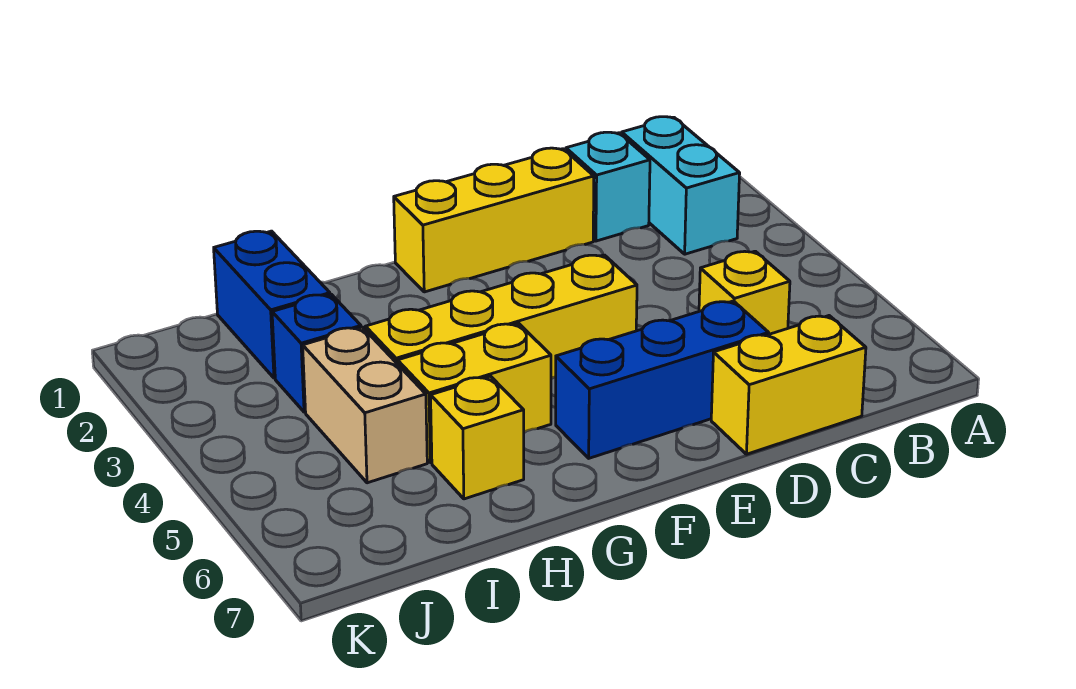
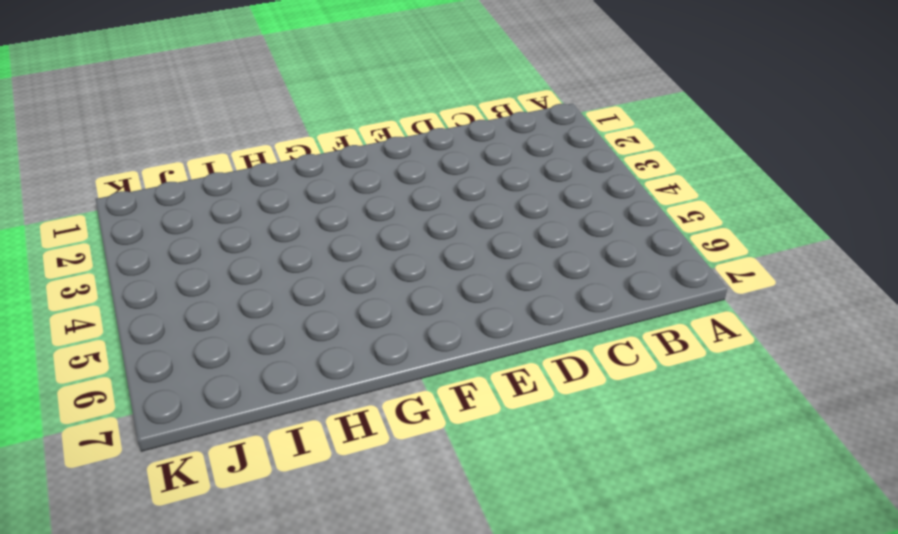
none -> cyan 1x2 brick [622,117,740,254]
none -> cyan 1x1 brick [566,132,650,241]
none -> yellow 1x1 brick [699,251,790,334]

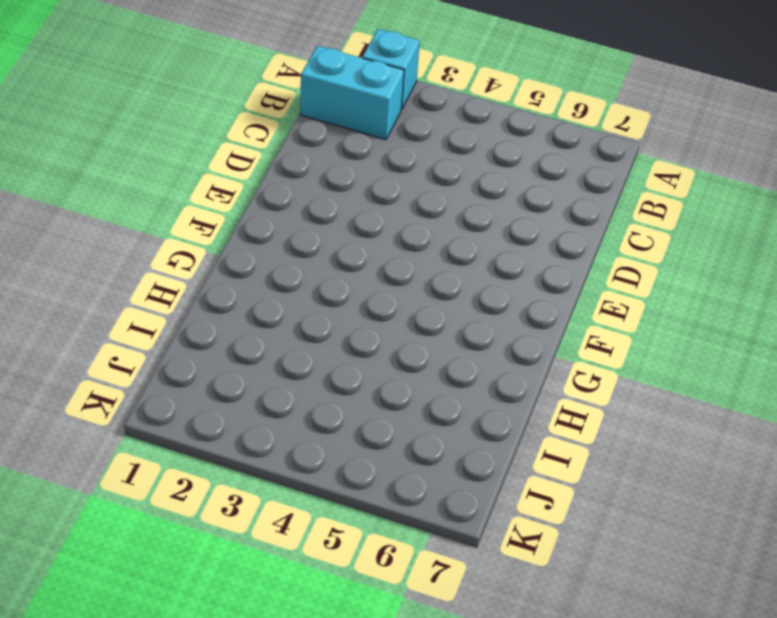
cyan 1x1 brick [362,29,420,109] -> cyan 1x1 brick moved to [566,132,650,241]
none -> yellow 1x1 brick [699,251,790,334]
none -> yellow 1x2 brick [711,316,866,454]
none -> yellow 1x3 brick [394,148,594,292]

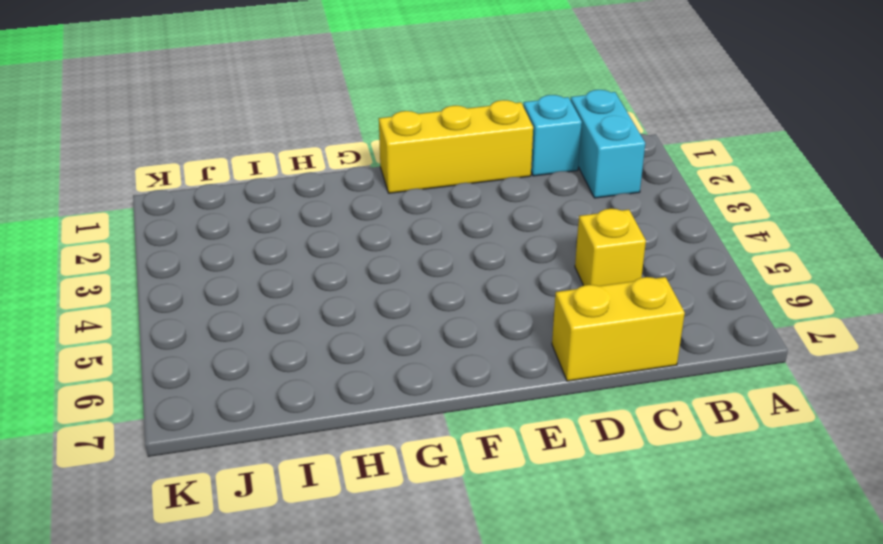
none -> blue 1x3 brick [556,301,769,458]
none -> yellow 1x4 brick [366,255,637,379]
none -> yellow 1x2 brick [398,323,551,463]

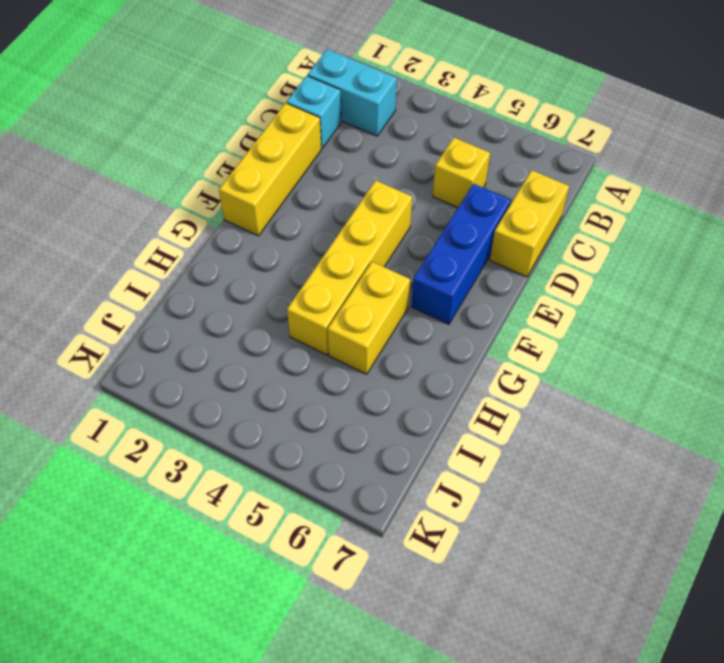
none -> yellow 1x1 brick [431,376,524,499]
none -> blue 1x2 brick [214,231,330,378]
none -> blue 1x1 brick [272,294,361,412]

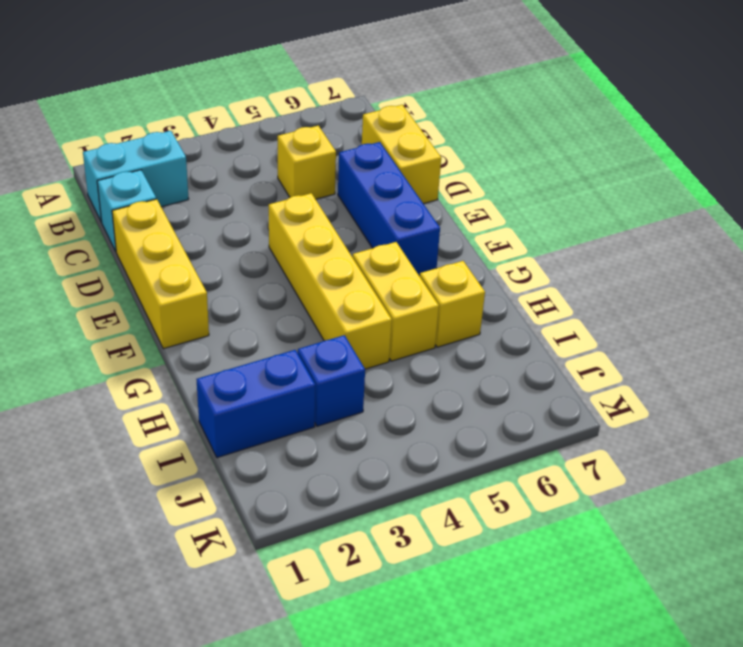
none -> tan 1x2 brick [303,327,427,483]

